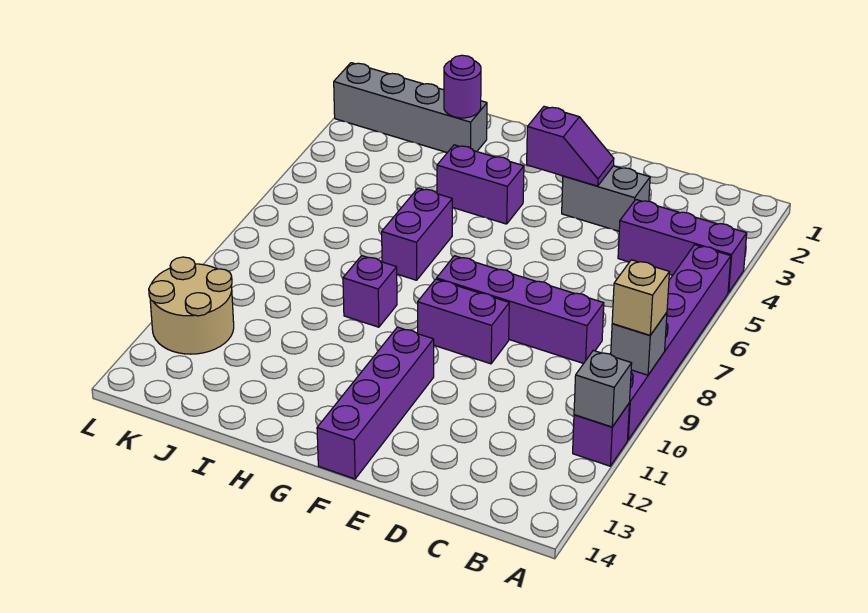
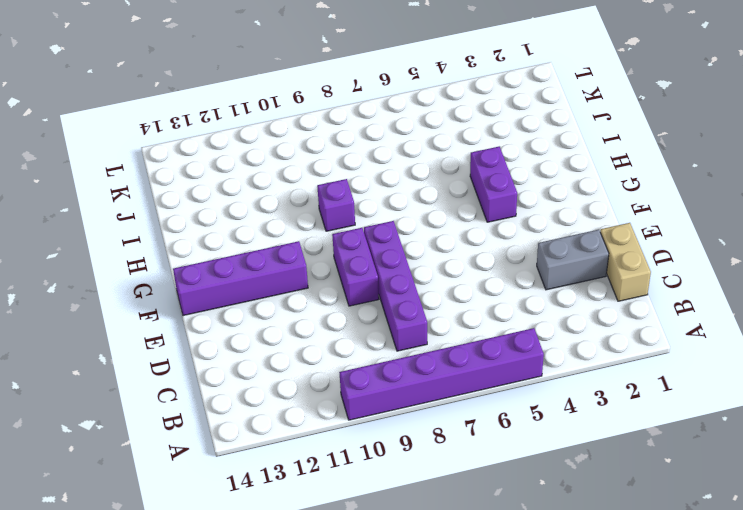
tan 1x2 brick [600,223,651,301] -> none
grey 1x2 brick [537,230,609,290] -> grey 1x2 brick turned to [562,166,650,231]
none -> purple 1x3 brick [618,200,747,293]
none -> purple 1x1 brick [573,404,629,466]
none -> purple 1x2 brick [382,188,452,280]

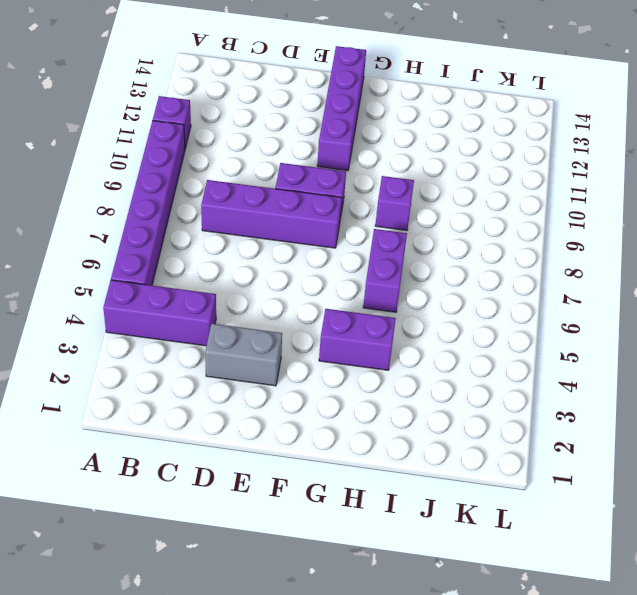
none -> grey 1x4 brick [334,63,487,153]
none -> tan 2x2 round brick [149,257,234,354]
none -> grey 1x1 brick [611,313,667,375]

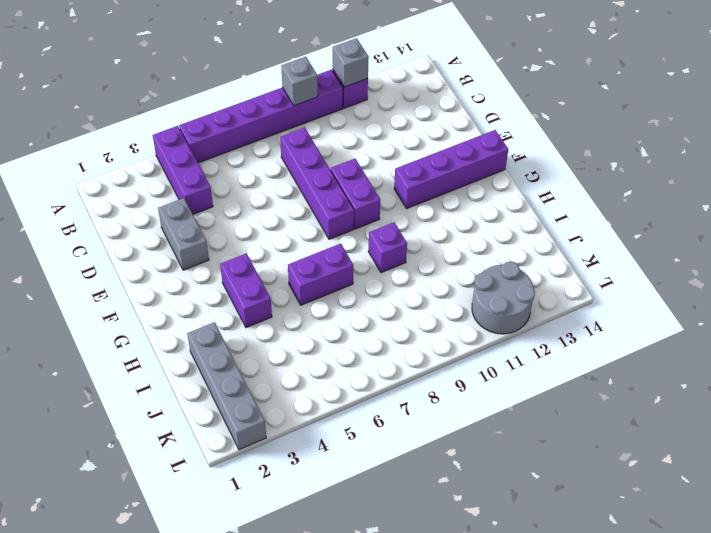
grey 2x2 round brick [472,262,535,334] -> tan 2x2 round brick [149,257,234,354]
none -> purple 1x2 slope [527,106,614,186]
none -> purple 1x1 round brick [444,55,481,118]
none -> tan 1x1 brick [612,260,669,335]

